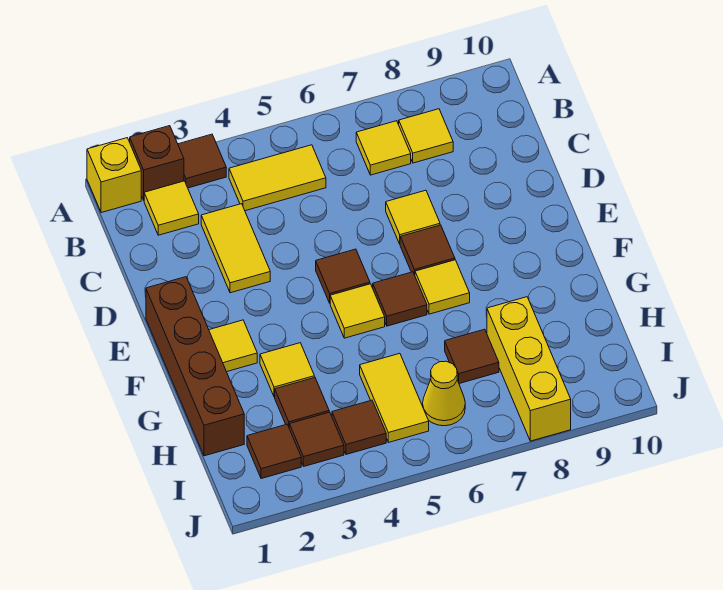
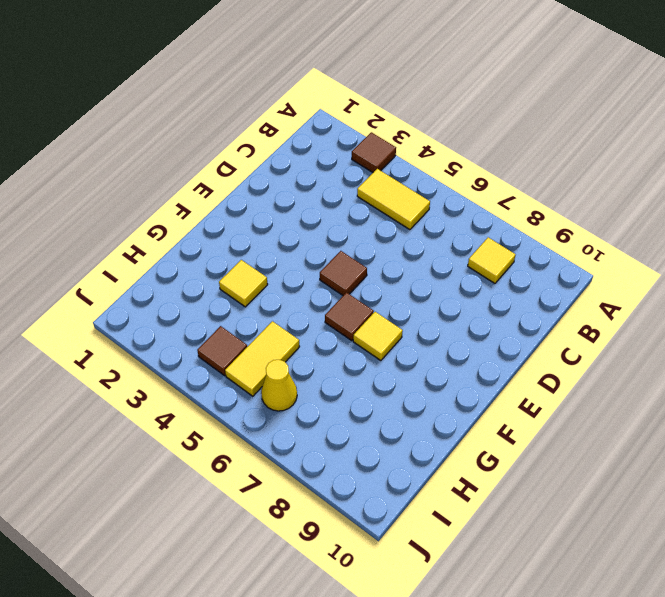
none -> yellow 1x1 brick [87,138,141,213]
none -> brown 1x1 brick [130,126,184,200]
none -> yellow 1x1 tile [144,181,199,235]

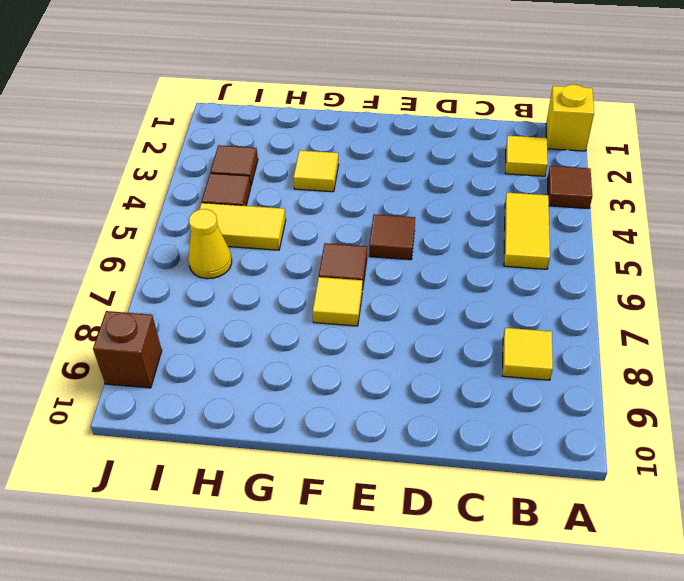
brown 1x1 brick [93,311,162,388] -> brown 1x1 brick moved to [130,126,184,200]
none -> yellow 1x1 tile [356,121,411,175]
none -> yellow 1x2 tile [201,204,270,293]
none -> yellow 1x1 tile [386,190,440,244]

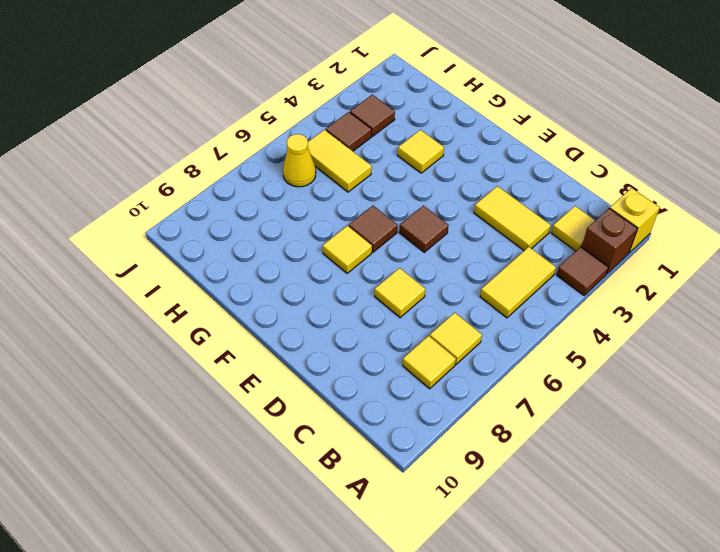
none -> brown 1x4 brick [146,277,244,456]
none -> brown 1x1 tile [400,225,455,275]
none -> yellow 1x1 tile [209,320,257,372]

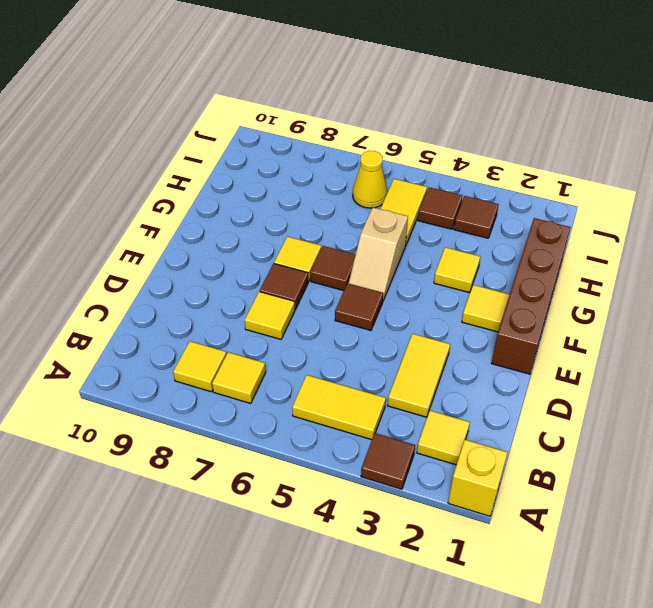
tan 1x2 slope [349,208,408,300] -> yellow 1x1 tile [330,284,385,338]
none -> brown 1x1 brick [130,126,184,200]
none -> brown 1x1 tile [275,377,329,426]
none -> brown 1x1 tile [445,329,499,384]

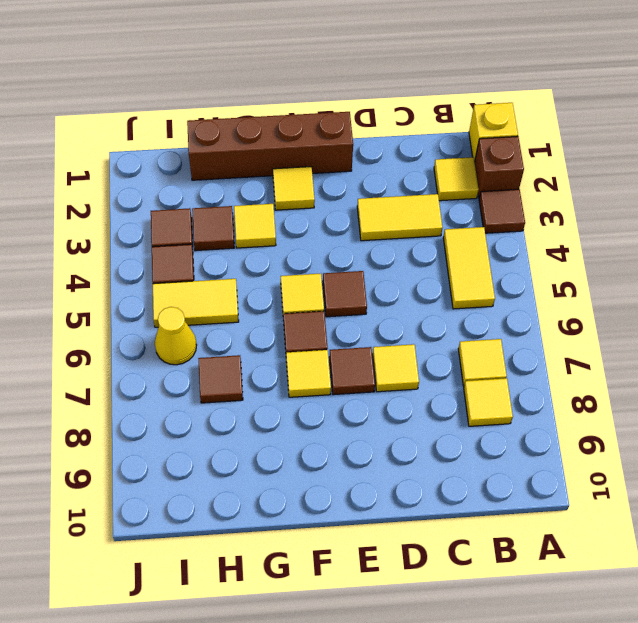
none -> yellow 1x3 brick [487,297,571,441]
none -> brown 1x1 tile [247,424,301,479]

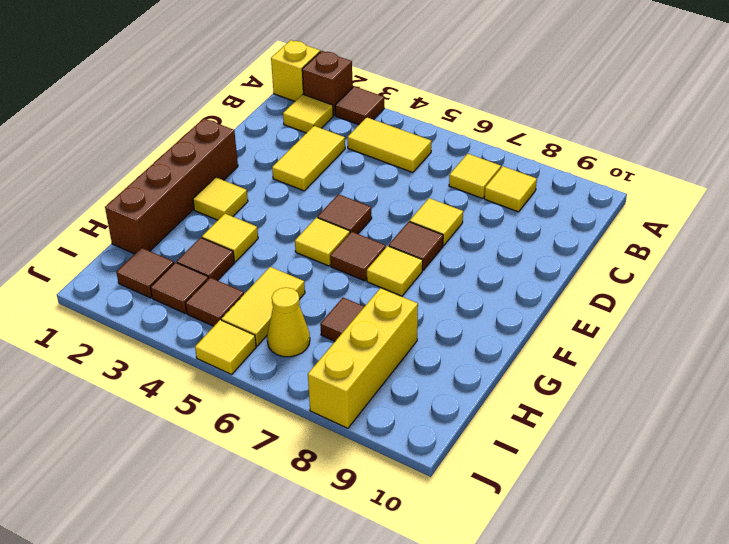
yellow 1x1 tile [195,320,256,374] -> none

